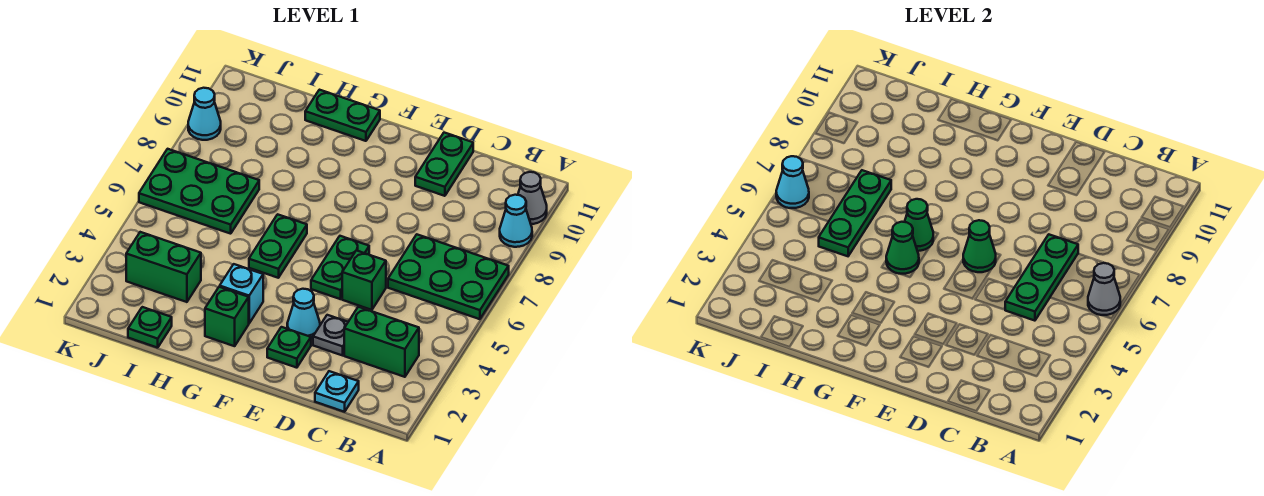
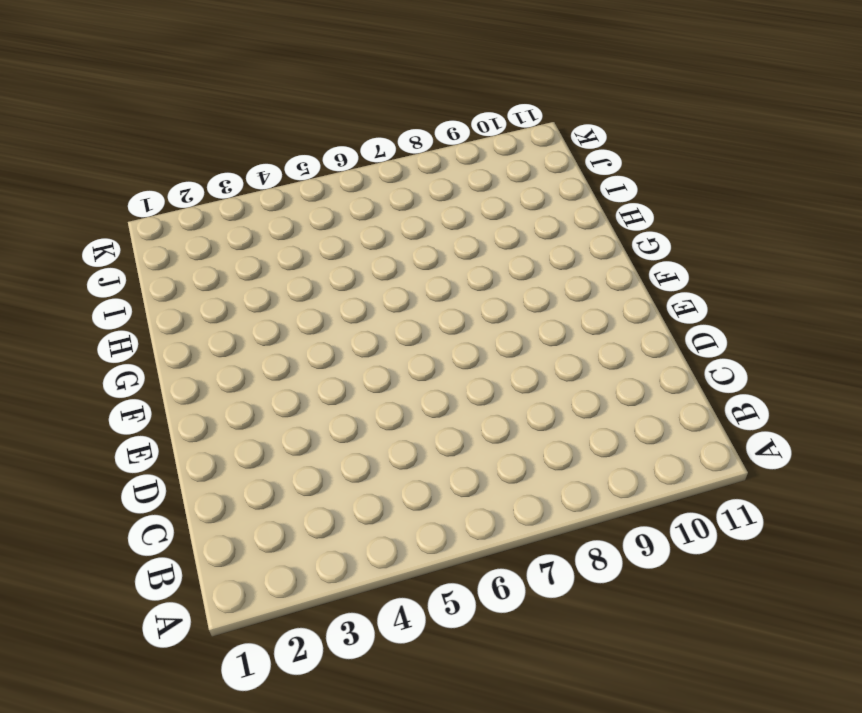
none -> green 2x3 plate [388,234,509,319]
none -> cyan 1x1 cone [500,195,532,247]
none -> grey 1x1 cone [518,172,547,224]

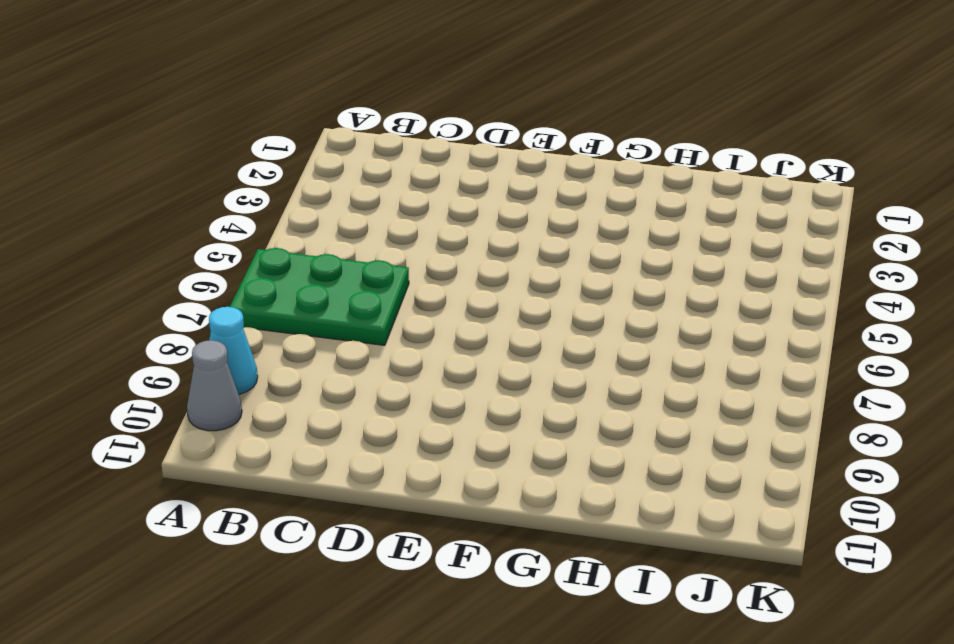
none -> green 1x2 brick [344,307,419,377]
none -> cyan 1x1 plate [315,371,359,412]
none -> grey 1x1 plate [313,315,348,355]

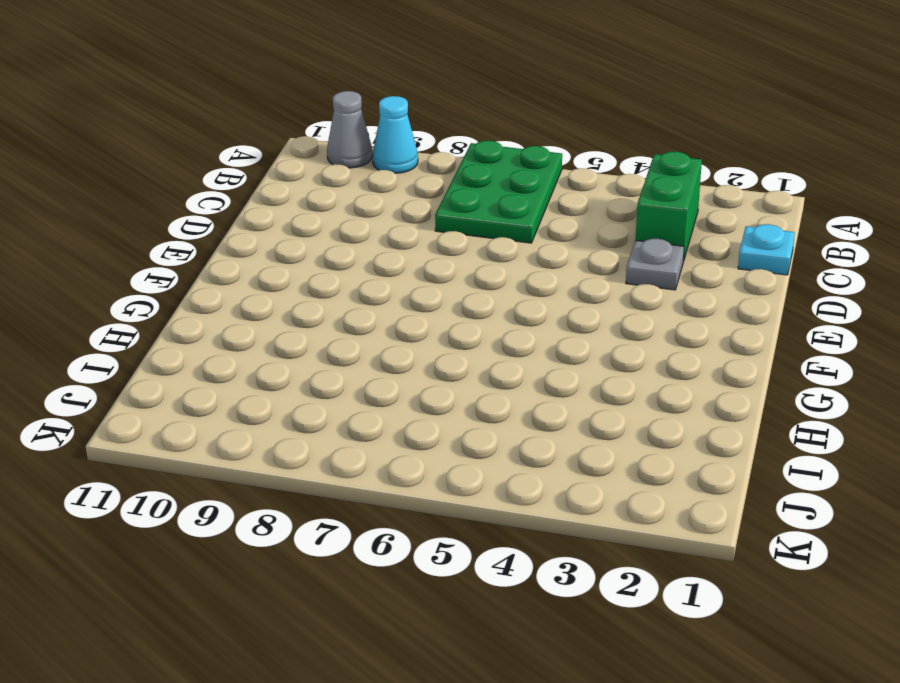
none -> green 1x1 brick [342,250,386,310]
none -> green 1x2 plate [415,133,473,196]
none -> green 1x1 plate [267,327,311,368]

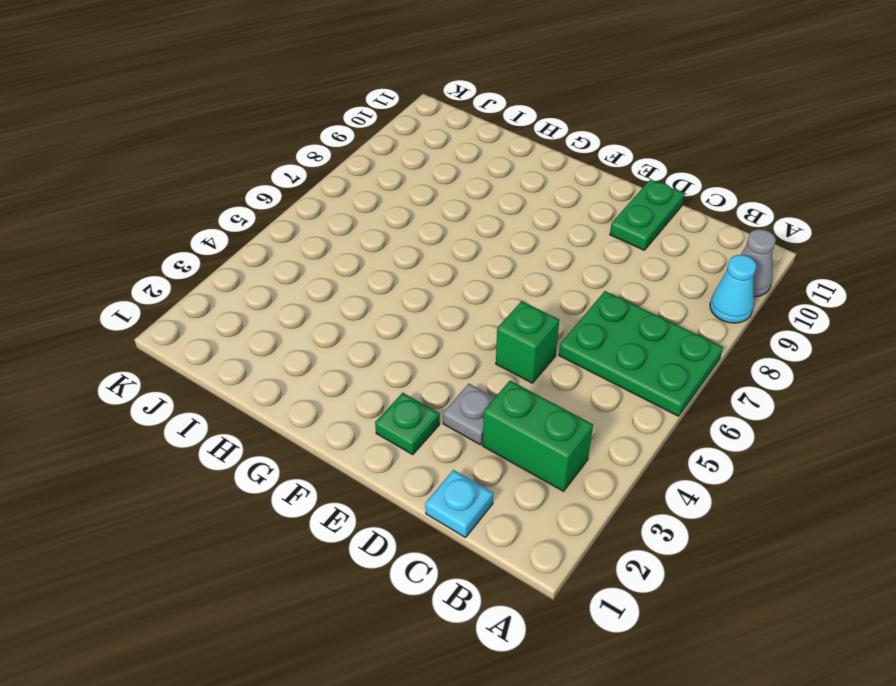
none -> cyan 1x1 cone [287,289,320,340]
none -> green 1x2 plate [311,236,369,299]
none -> green 1x1 brick [205,287,249,346]

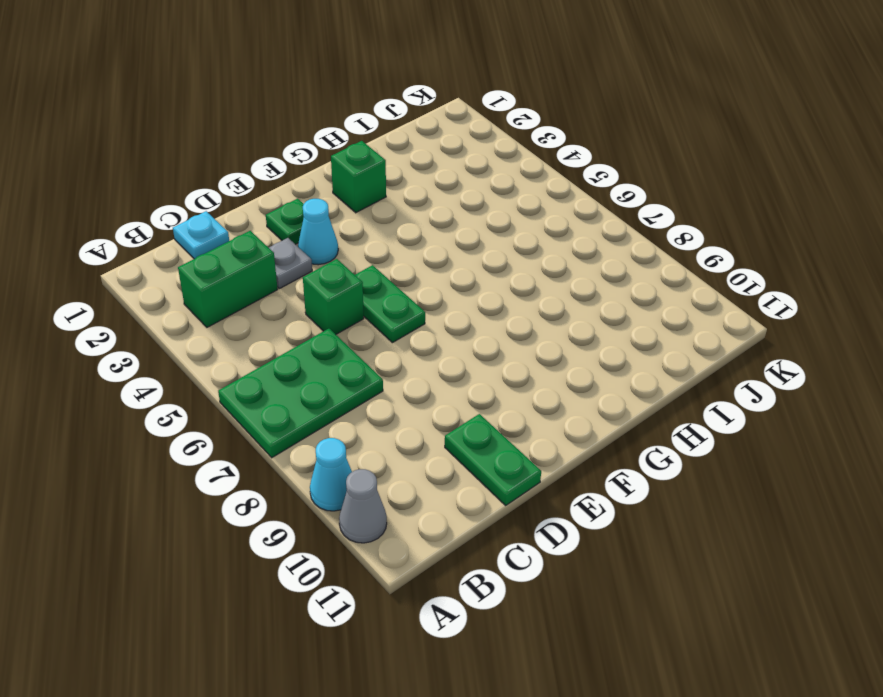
none -> cyan 1x1 brick [220,264,263,323]
none -> green 1x2 plate [249,214,307,278]
none -> green 1x2 plate [305,90,380,141]

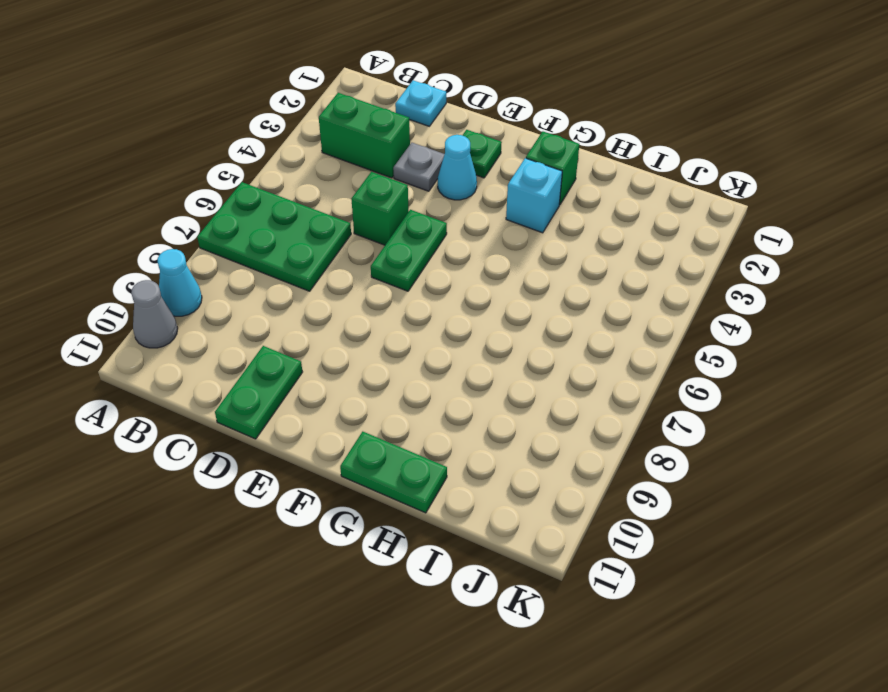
none -> green 1x2 plate [249,214,307,278]
none -> green 1x1 plate [128,307,172,348]
none -> green 1x2 brick [126,232,201,302]

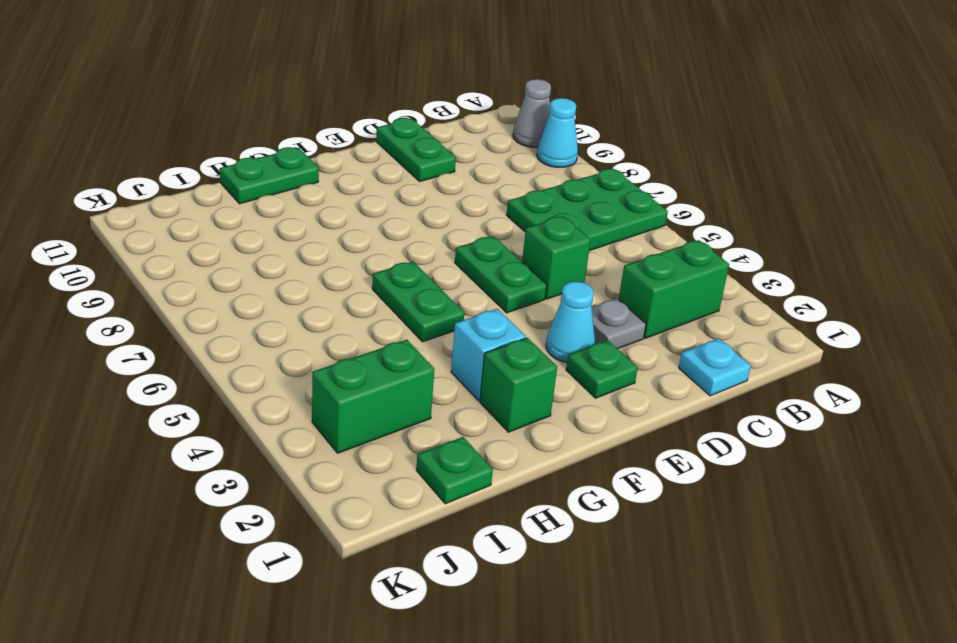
none -> green 2x3 plate [139,149,259,234]
none -> cyan 1x1 cone [188,88,221,140]
none -> grey 1x1 cone [1088,263,1120,315]

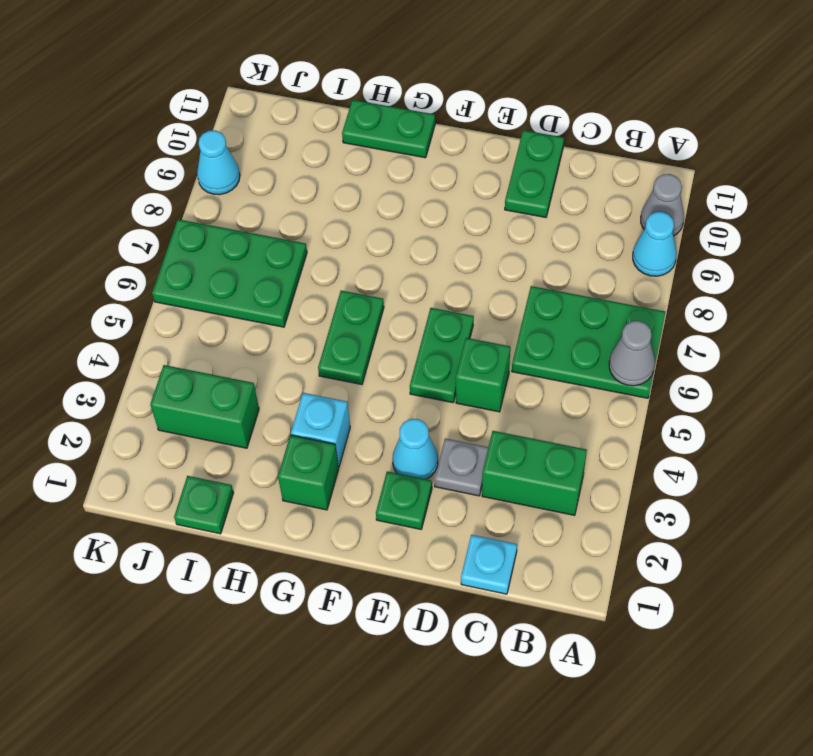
none -> green 1x3 plate [1005,234,1078,321]
none -> green 1x1 cone [963,220,996,272]
none -> green 1x1 cone [886,222,919,274]

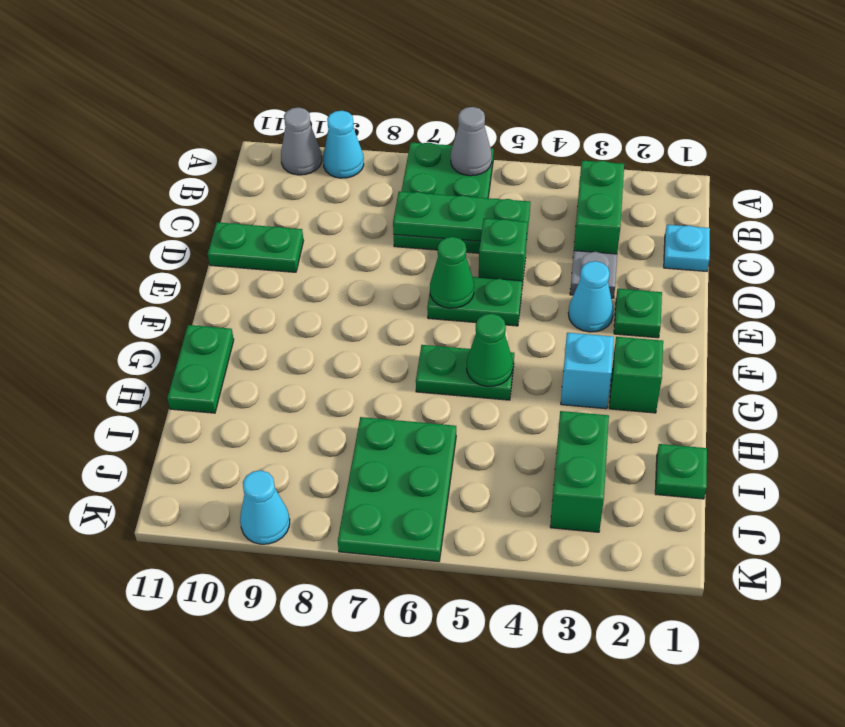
none -> green 1x1 cone [905,199,933,251]
none -> green 1x3 plate [819,170,891,256]
none -> cyan 1x1 cone [776,156,809,208]

